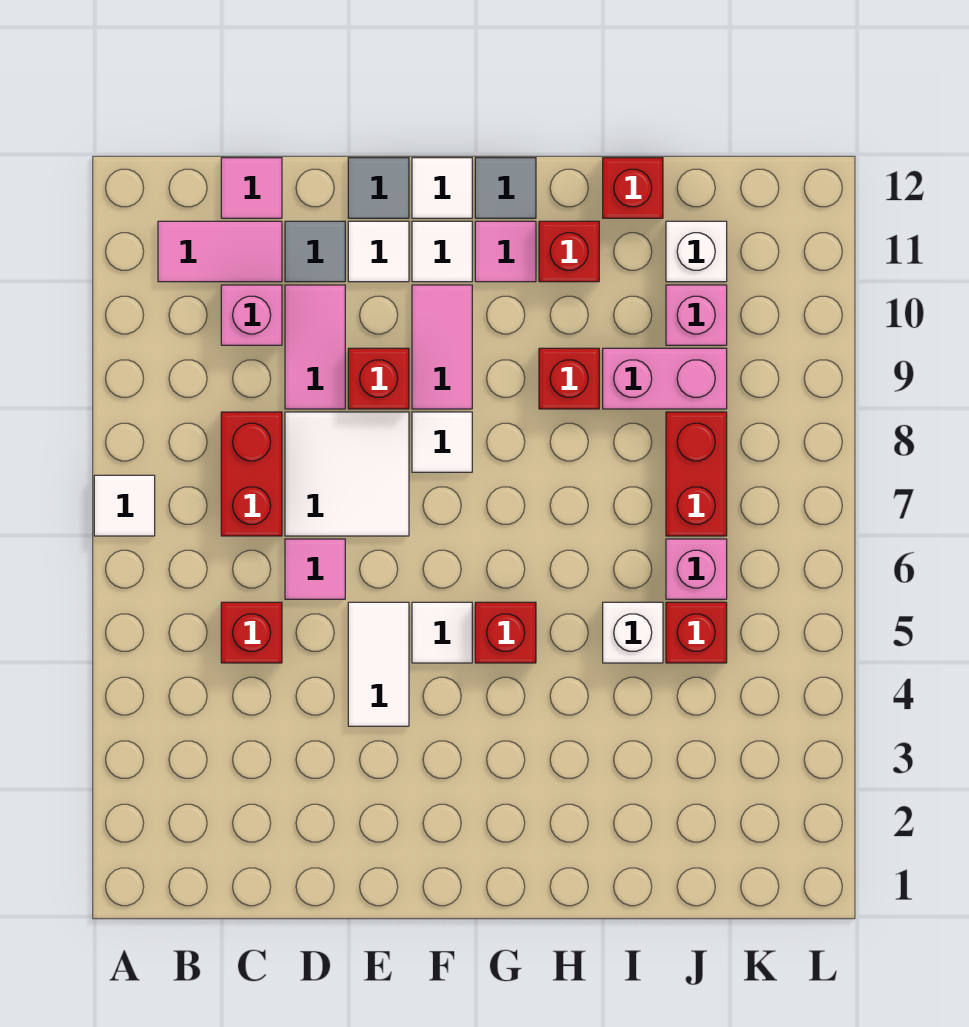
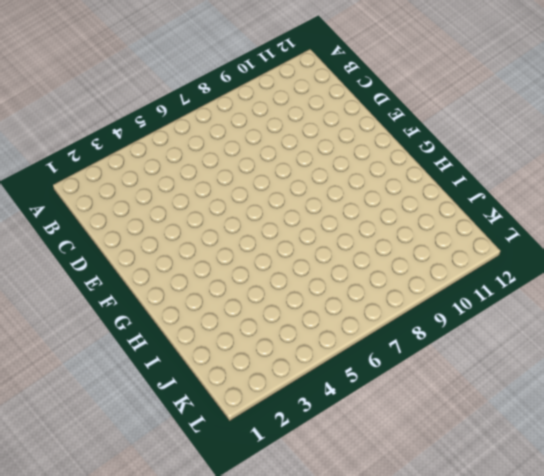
none -> white 1x1 tile [94,475,155,536]
none -> pink 1x2 tile [158,221,282,282]
none -> red 1x1 brick [221,602,282,663]
none -> red 1x2 brick [221,412,282,536]

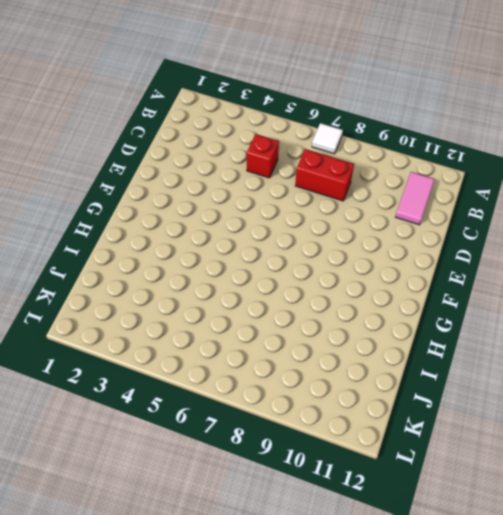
none -> pink 1x1 brick [221,285,282,345]
none -> pink 1x1 tile [221,158,282,218]
none -> pink 1x1 tile [285,539,345,599]
none -> white 2x2 tile [285,412,409,536]

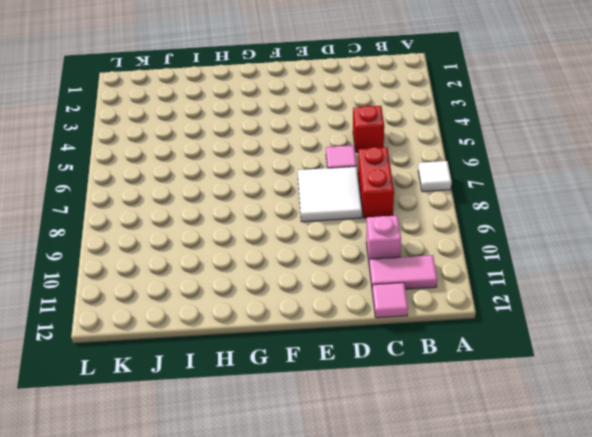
none -> pink 1x2 tile [285,285,345,409]
none -> grey 1x1 tile [285,221,345,282]
none -> white 1x2 tile [348,602,409,726]
none -> red 1x1 brick [348,348,409,409]

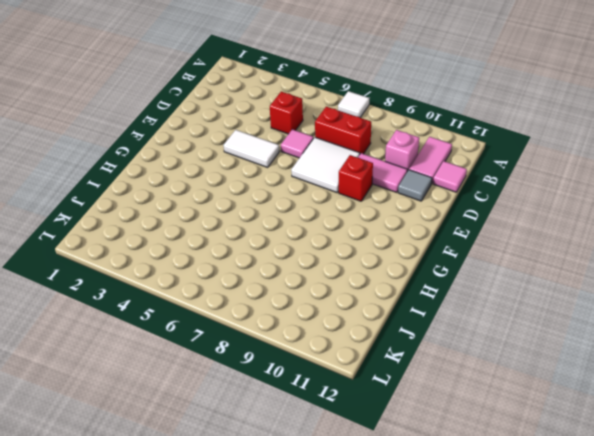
none -> white 1x1 tile [348,221,409,282]
none -> grey 1x1 tile [348,158,409,218]
none -> white 1x1 tile [412,602,472,663]
none -> white 1x1 tile [412,412,472,472]

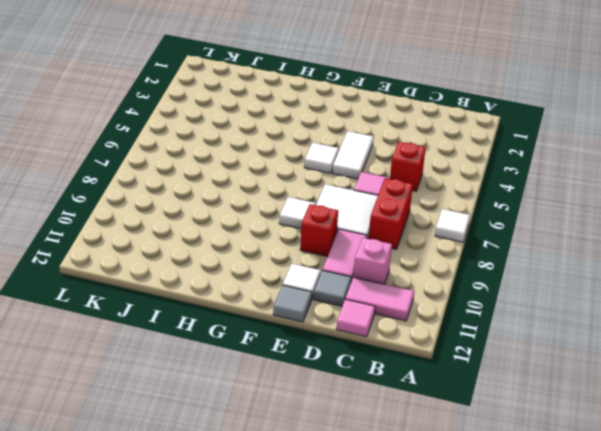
none -> pink 1x2 tile [412,285,472,409]
none -> white 1x1 tile [412,221,472,282]
none -> white 1x1 tile [412,158,472,218]
none -> red 1x1 brick [475,602,536,663]

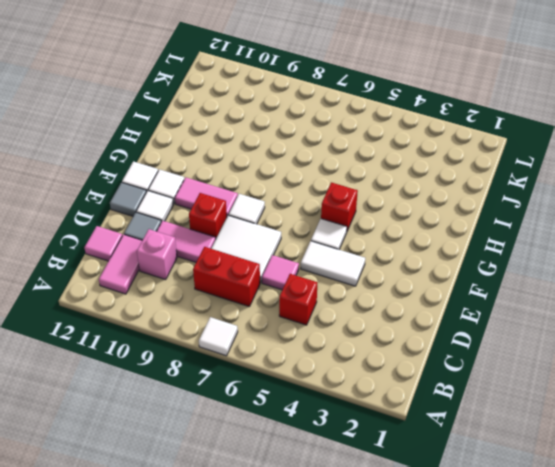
none -> pink 1x1 tile [475,221,536,282]
none -> grey 1x1 tile [475,158,536,218]
none -> red 1x1 brick [539,348,599,409]
none -> red 1x1 brick [539,221,599,282]

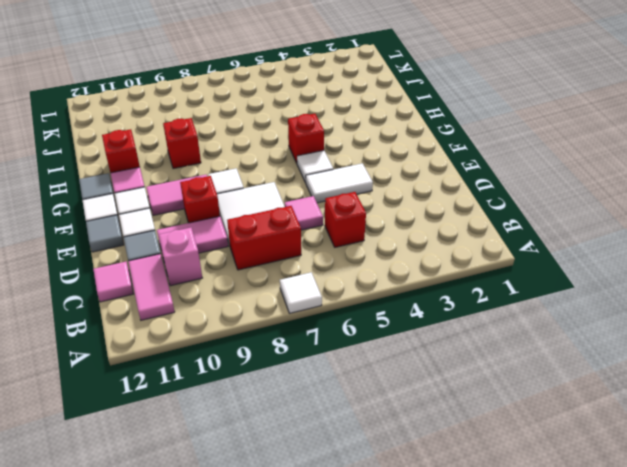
none -> white 1x1 brick [603,602,663,663]
none -> pink 1x2 brick [603,348,727,409]
none -> red 1x1 brick [603,158,663,218]
none -> red 1x1 brick [666,602,727,663]

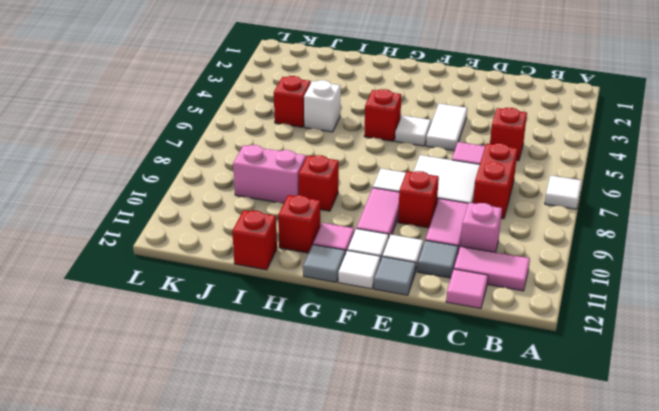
none -> pink 1x1 brick [666,539,727,599]
none -> red 1x2 brick [666,412,727,536]
none -> pink 1x1 brick [666,285,727,345]
none -> white 1x1 brick [666,221,727,282]

